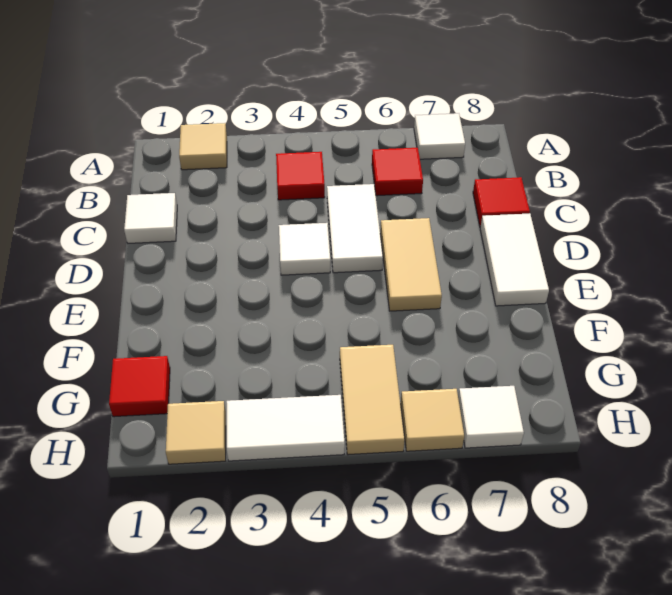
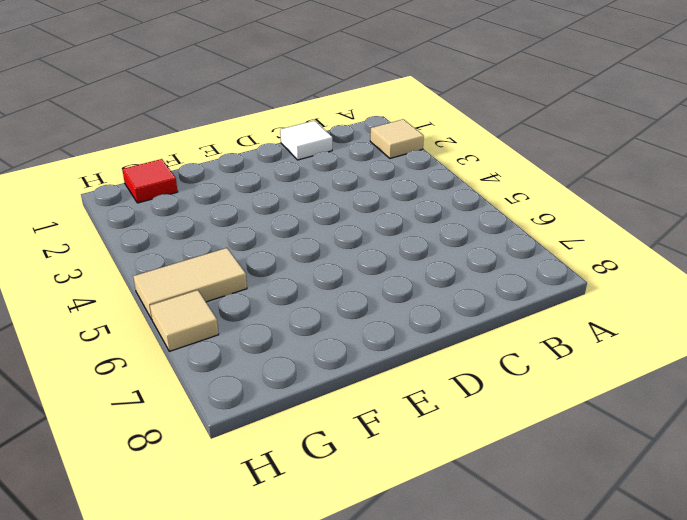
none -> white 1x1 tile [414,113,465,159]
none -> red 1x1 tile [276,152,325,200]
none -> red 1x1 tile [372,148,423,196]

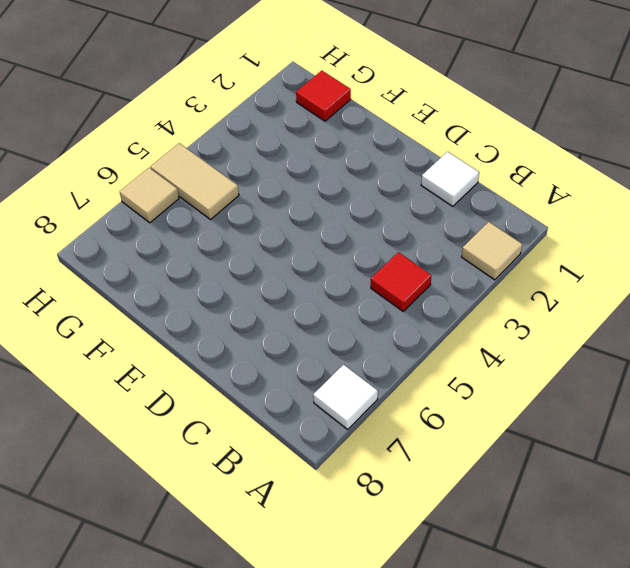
none -> red 1x1 tile [372,148,423,196]
none -> white 1x2 tile [327,184,383,273]
none -> red 1x1 tile [473,177,530,227]

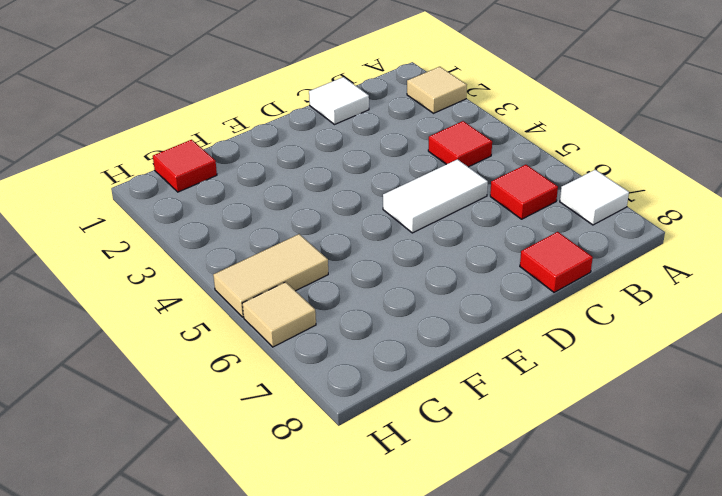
none -> white 1x1 tile [279,223,330,275]
none -> tan 1x2 tile [380,218,442,311]
none -> white 1x2 tile [480,213,549,306]

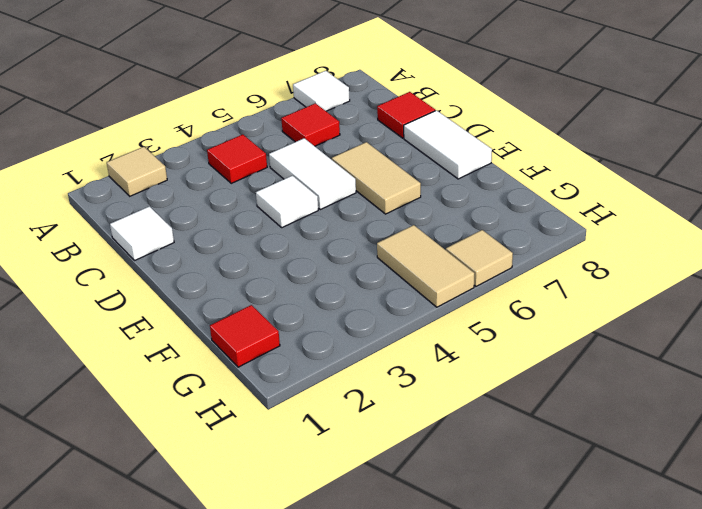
none -> tan 1x1 tile [166,401,226,464]
none -> white 1x2 tile [227,395,345,461]
none -> white 1x1 tile [458,386,524,448]

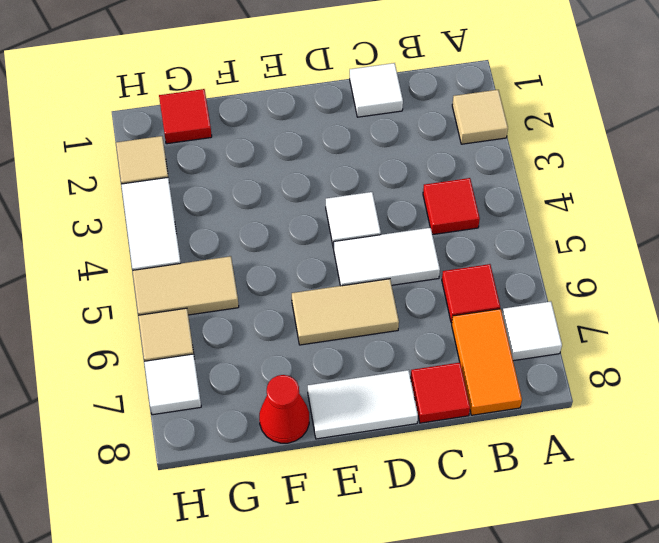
orange 1x2 tile [452,309,522,415] -> none
red 1x1 cone [259,375,309,443] -> none

